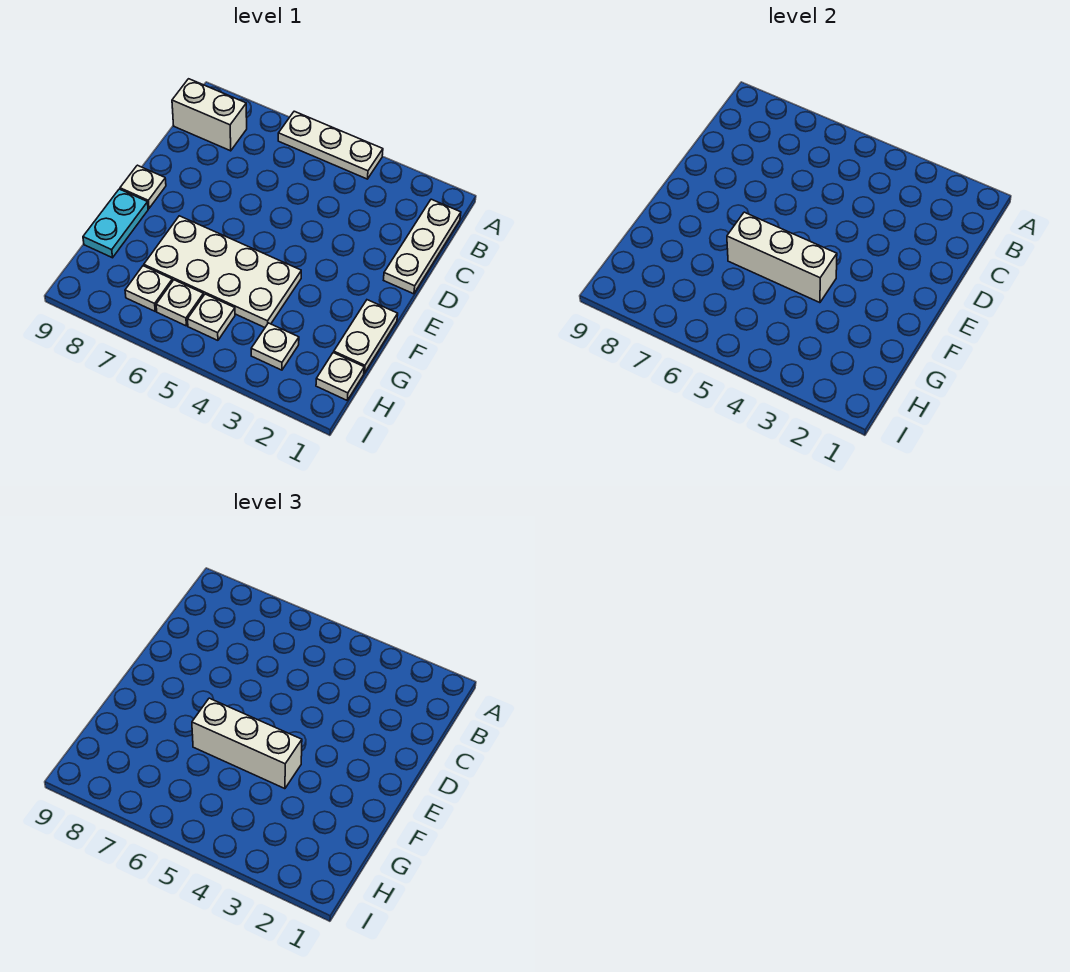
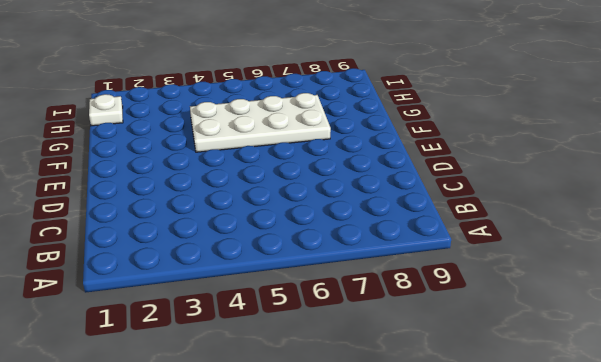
none -> white 1x3 plate [278,111,383,179]
none -> white 1x3 plate [384,199,461,294]
none -> white 1x2 brick [172,79,247,151]

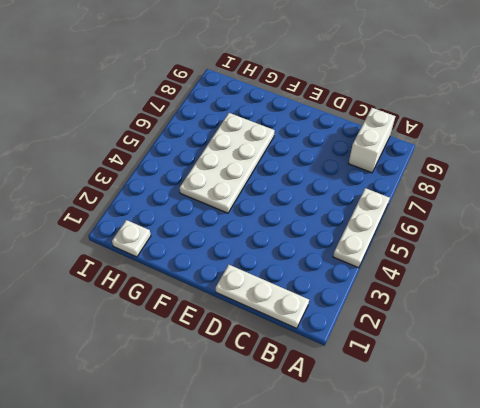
none -> white 1x1 plate [120,165,166,209]
none -> white 1x2 plate [334,300,398,373]
none -> cyan 1x2 plate [83,189,148,258]

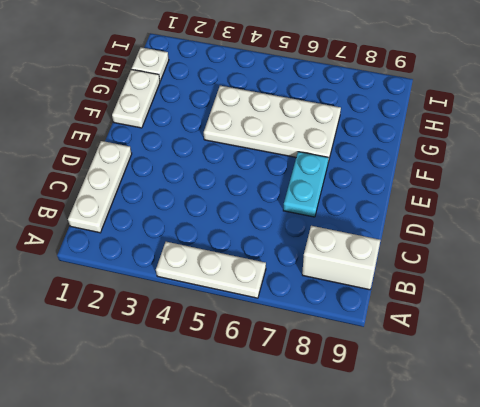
cyan 1x2 plate [283,152,329,217] -> cyan 1x2 plate moved to [83,189,148,258]
none -> white 1x1 plate [120,165,166,209]
none -> white 1x1 plate [251,323,299,370]
none -> white 1x1 plate [188,294,235,340]

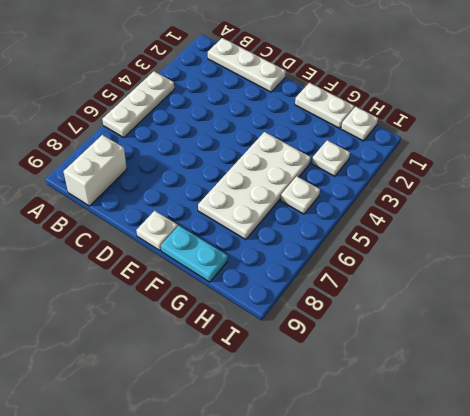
none -> white 1x1 plate [156,280,204,326]
none -> white 1x1 plate [125,266,172,311]
none -> white 1x3 brick [727,212,837,303]

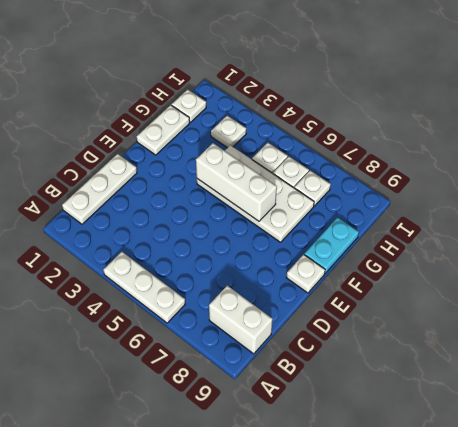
none -> white 1x3 brick [192,698,302,789]

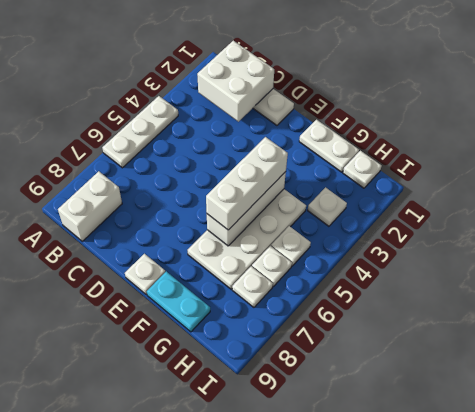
white 2x2 brick [197,41,274,122] -> none

